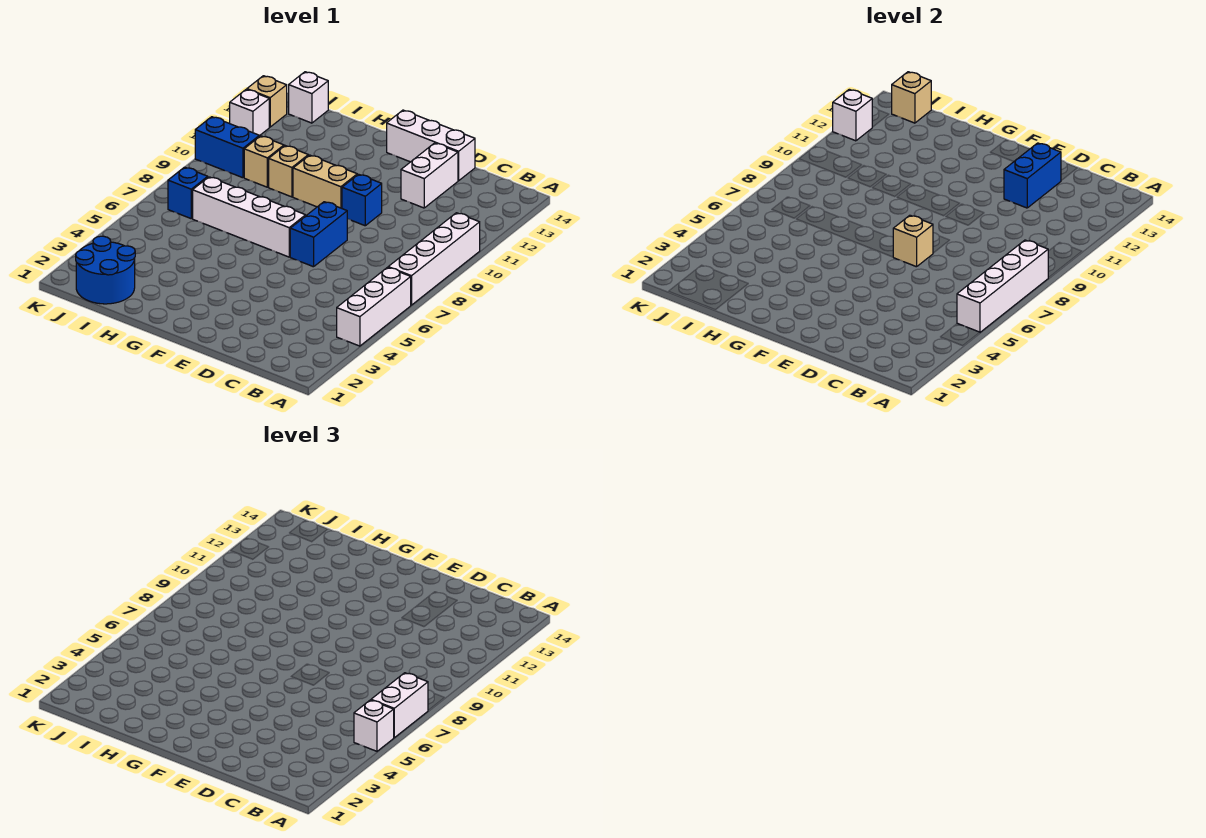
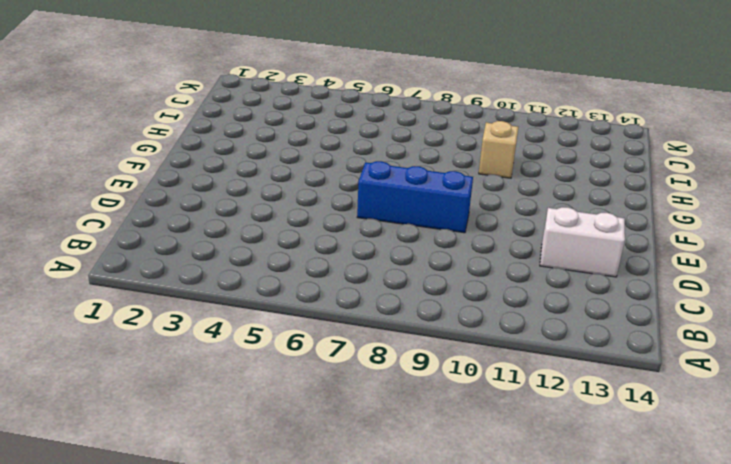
blue 1x3 brick [357,161,473,233] -> blue 1x2 brick [290,202,347,267]
none -> white 1x3 brick [337,267,411,346]
none -> white 1x4 brick [388,213,480,305]
none -> white 1x3 brick [387,110,475,181]

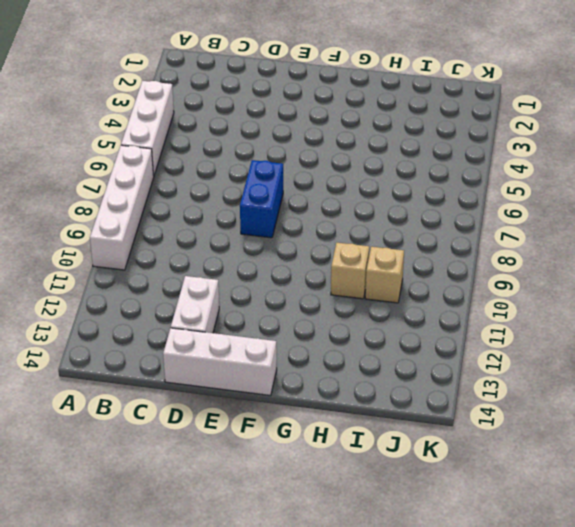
none -> blue 1x1 brick [342,174,382,226]
none -> white 1x4 brick [193,177,306,257]
none -> tan 1x2 brick [293,155,357,208]

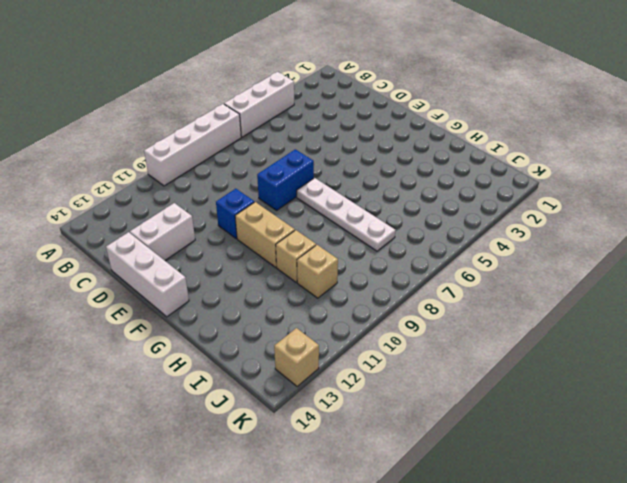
white 1x4 plate [297,178,395,251] -> white 1x4 brick [193,177,306,257]
none -> blue 2x2 round brick [76,236,135,304]
none -> blue 1x1 brick [168,167,208,218]
none -> blue 1x2 brick [195,117,259,178]

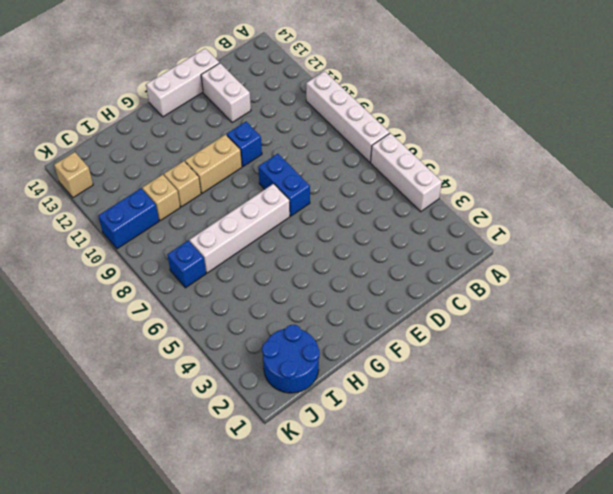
none -> white 1x1 brick [289,72,328,123]
none -> white 1x1 brick [230,89,269,136]
none -> white 1x4 brick [957,240,1048,332]

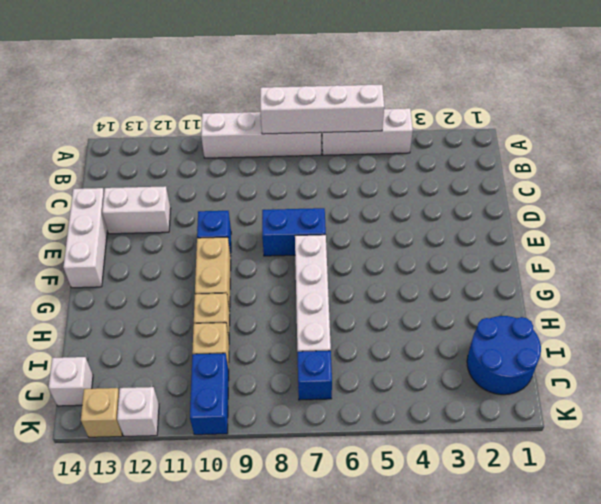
none -> blue 1x2 brick [1004,143,1061,208]
none -> tan 1x1 brick [893,215,933,267]
none -> tan 1x1 brick [892,72,931,123]

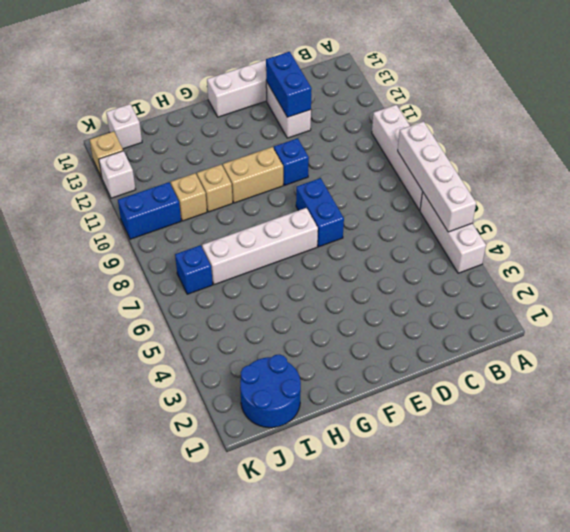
none -> tan 1x1 brick [893,215,933,267]
none -> tan 1x1 brick [892,72,931,123]
none -> white 1x1 brick [833,89,872,141]

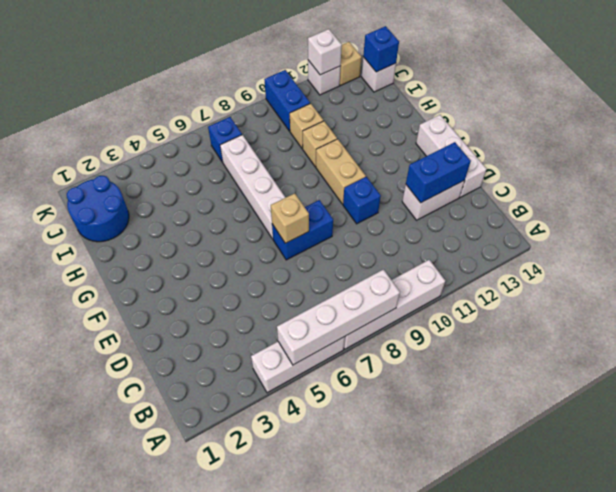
blue 1x1 brick [363,26,399,72] -> tan 1x1 brick [892,72,931,123]
none -> white 1x1 brick [354,700,394,751]
none -> white 1x2 brick [371,673,428,738]

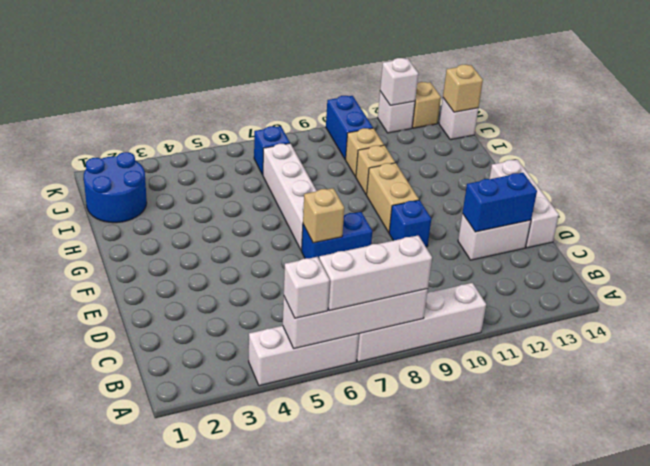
white 1x3 brick [319,235,432,311] -> white 1x2 brick [371,673,428,738]

